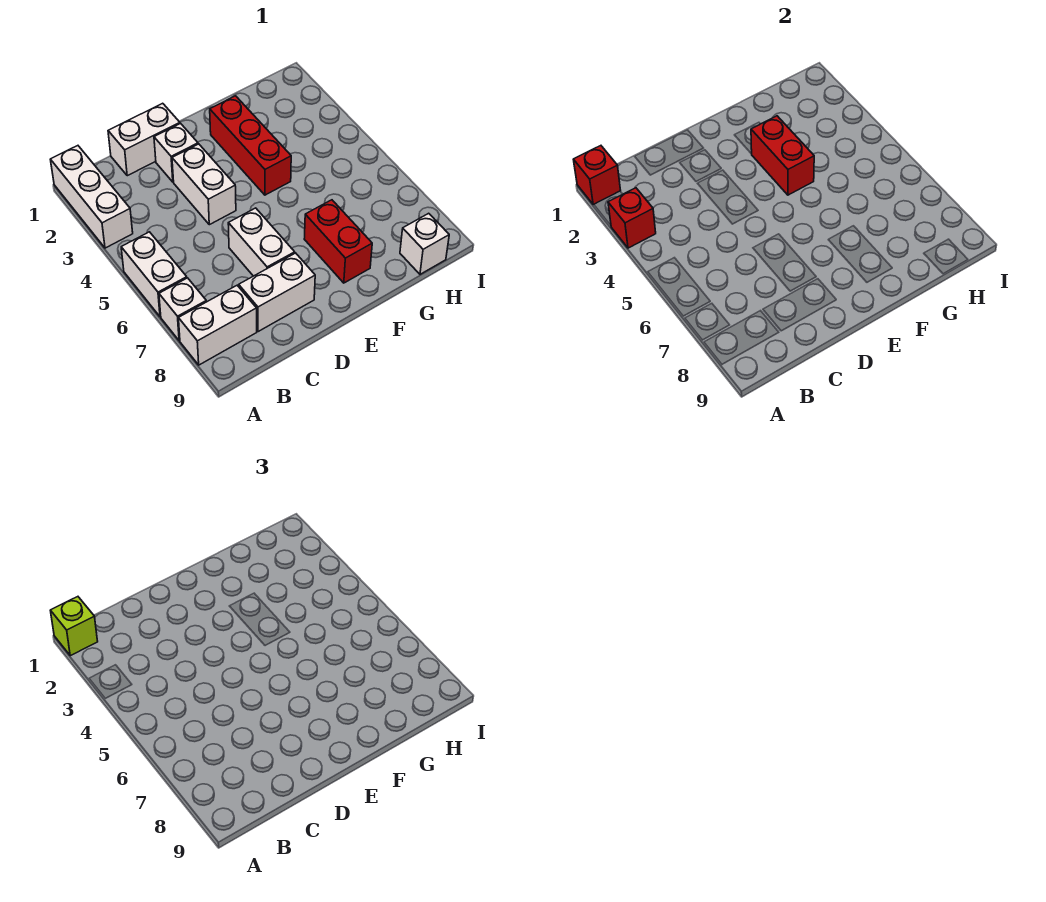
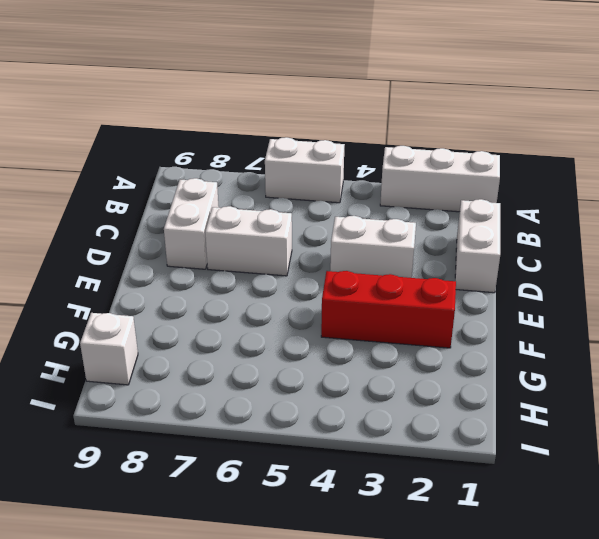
none -> white 1x1 brick [159,278,206,341]
none -> white 1x2 brick [179,286,257,365]
none -> white 1x1 brick [154,124,198,182]

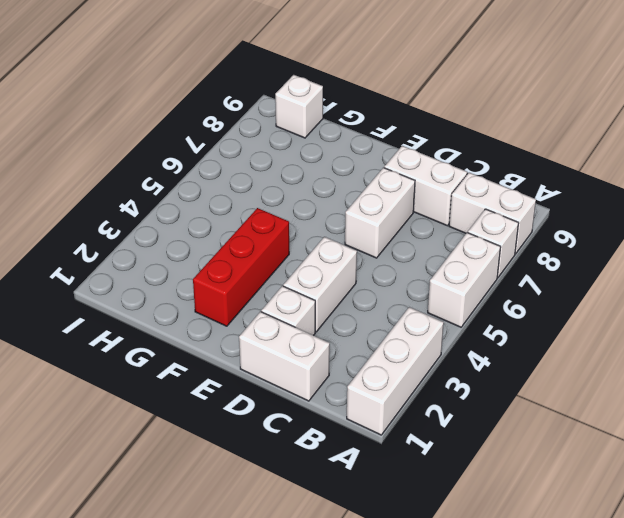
none -> red 1x2 brick [304,200,372,283]
none -> red 1x1 brick [573,146,621,205]
none -> red 1x1 brick [608,188,656,248]

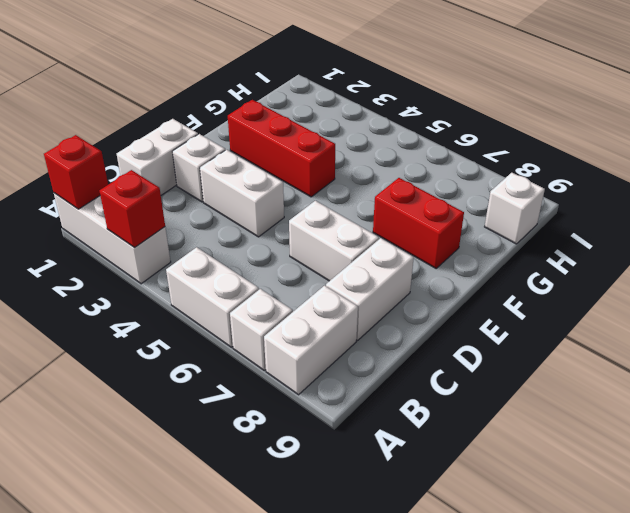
none -> red 1x2 brick [751,116,814,195]
none -> lime 1x1 brick [50,597,98,656]

